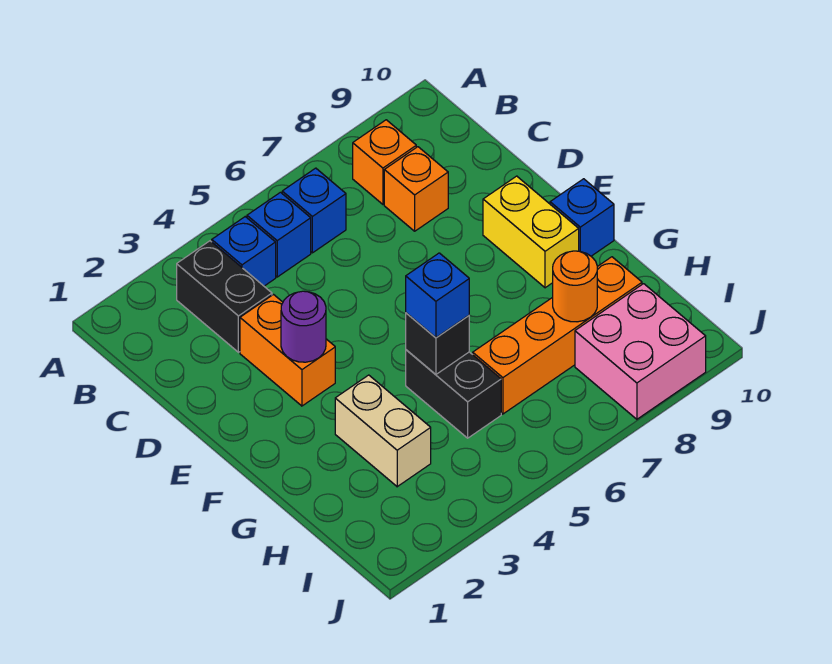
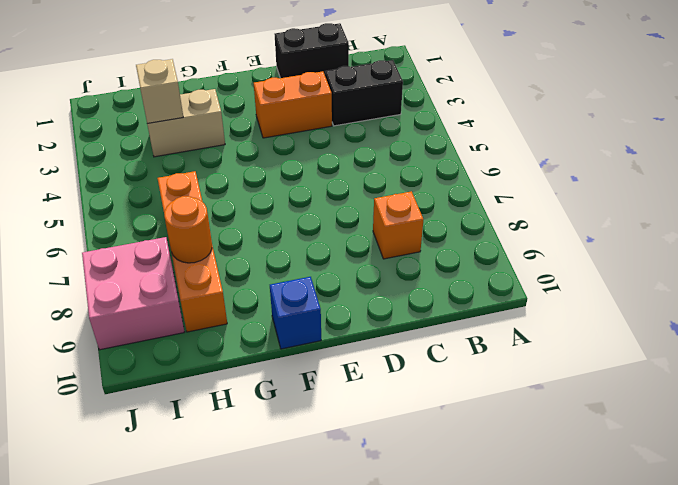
black 1x2 brick [275,23,349,78] -> black 1x2 brick moved to [406,350,501,438]
tan 1x1 brick [136,59,183,124] -> none
none -> blue 1x1 brick [212,217,276,286]
none -> blue 1x1 brick [247,192,311,277]
none -> blue 1x1 brick [282,168,346,253]

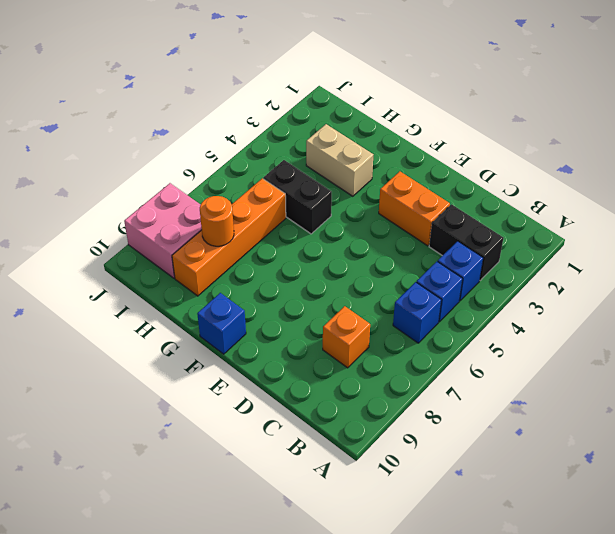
none -> orange 1x1 brick [353,120,416,204]
none -> yellow 1x2 brick [483,176,579,288]
none -> purple 1x1 round brick [281,291,326,362]

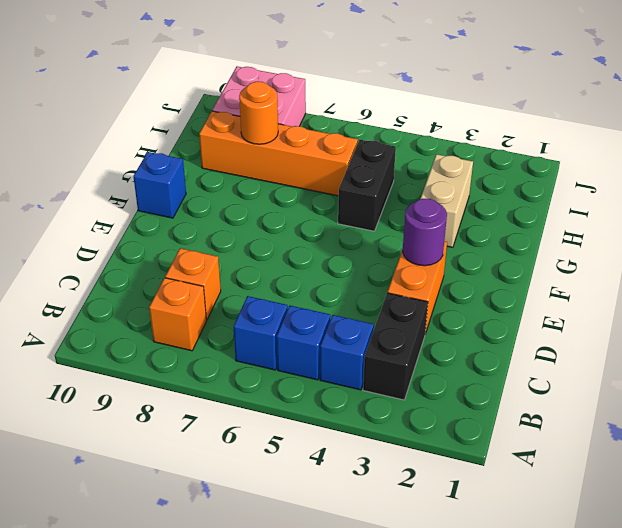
none -> yellow 1x2 brick [483,176,579,288]
none -> black 1x1 brick [406,313,469,374]
none -> blue 1x1 brick [406,253,469,338]

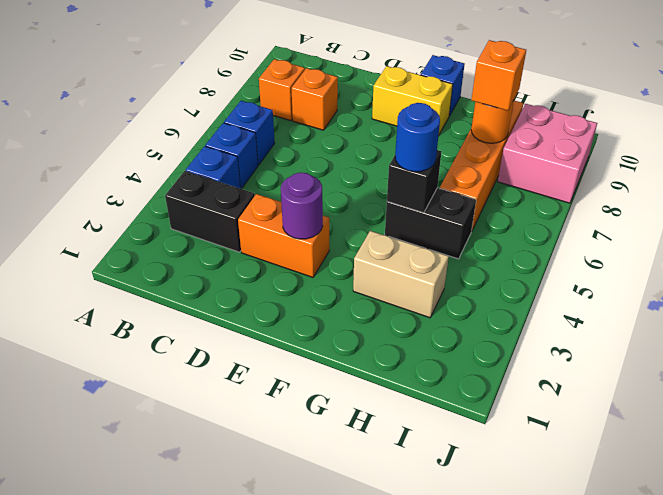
blue 1x1 round brick [395,103,440,172] -> blue 1x1 brick [406,253,469,338]
orange 1x1 brick [471,40,526,111] -> none

